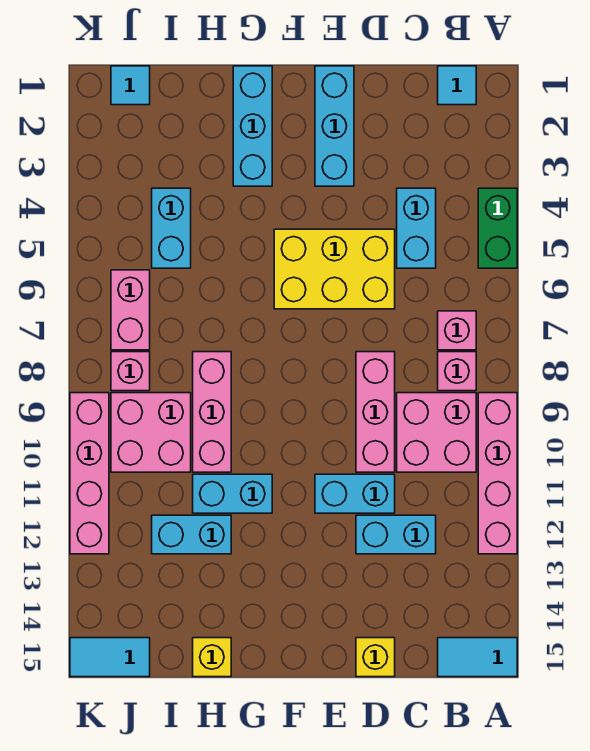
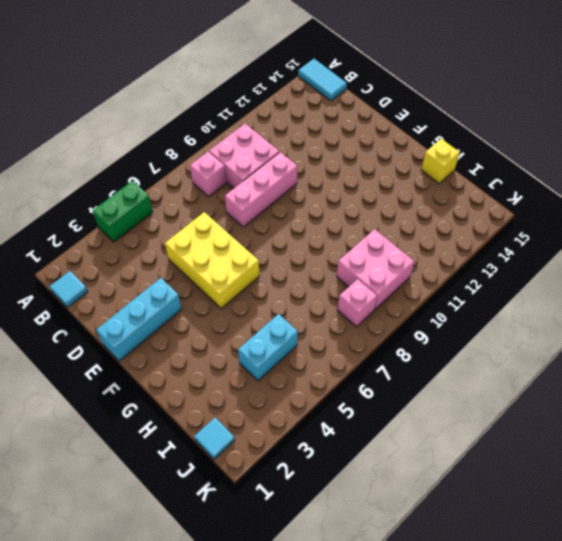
none -> pink 1x4 brick [478,393,517,554]
none -> pink 1x1 brick [438,311,476,350]
none -> cyan 1x2 brick [397,188,436,268]

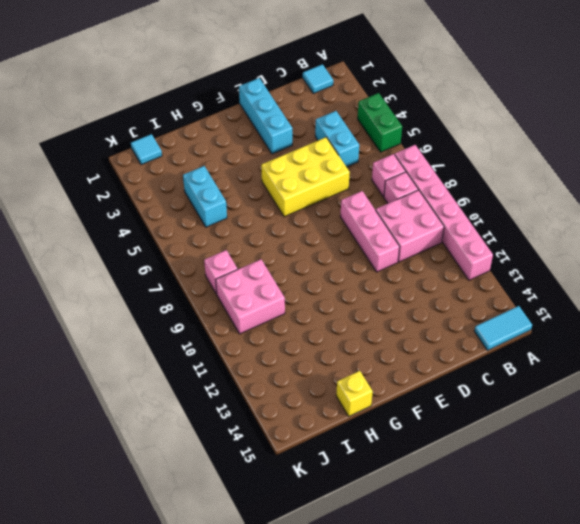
pink 1x6 brick [395,145,493,280] -> pink 1x4 brick [478,393,517,554]
none -> cyan 1x2 brick [356,515,436,554]
none -> cyan 1x2 brick [315,474,395,513]
none -> yellow 1x1 brick [356,638,395,677]

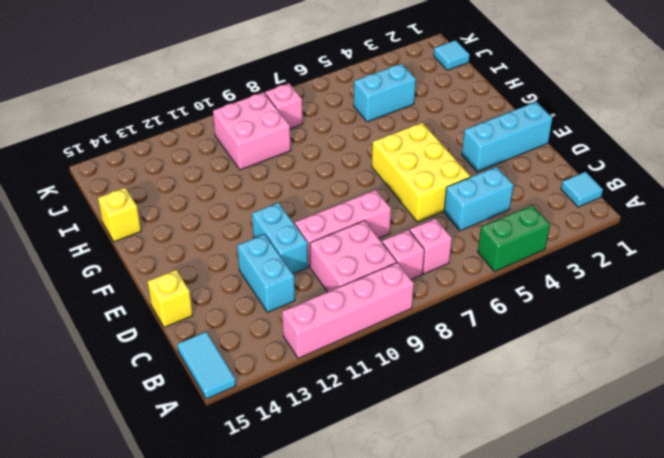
none -> cyan 1x3 brick [233,66,272,186]
none -> cyan 1x2 brick [193,474,272,513]
none -> pink 1x3 brick [193,352,231,472]

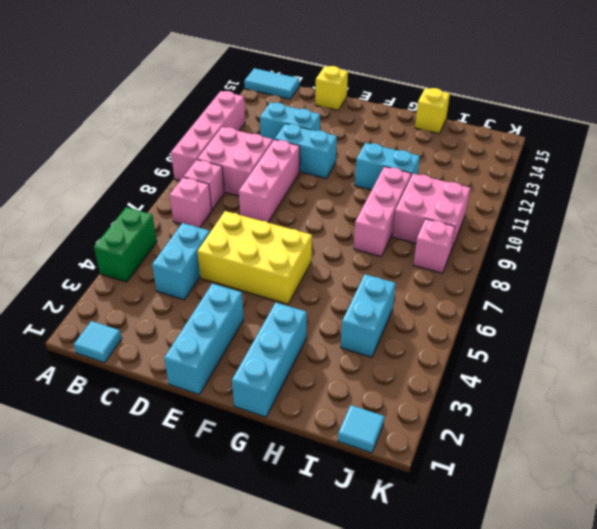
none -> cyan 1x2 brick [152,515,231,554]
none -> pink 1x2 brick [111,270,150,350]
none -> cyan 1x2 tile [70,638,150,677]

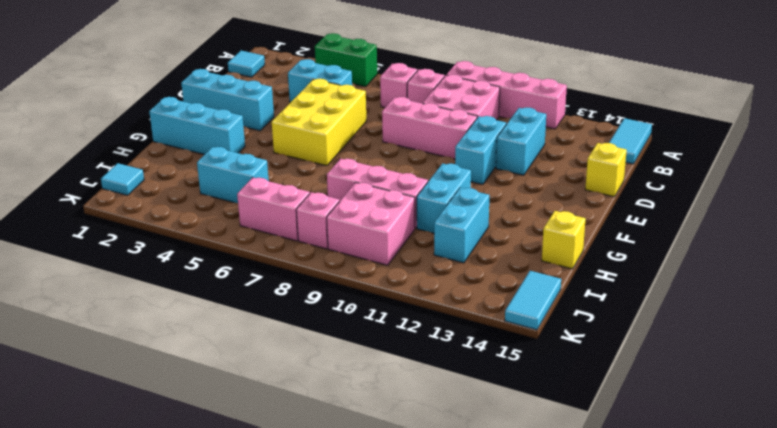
none -> pink 1x4 brick [70,393,109,554]

